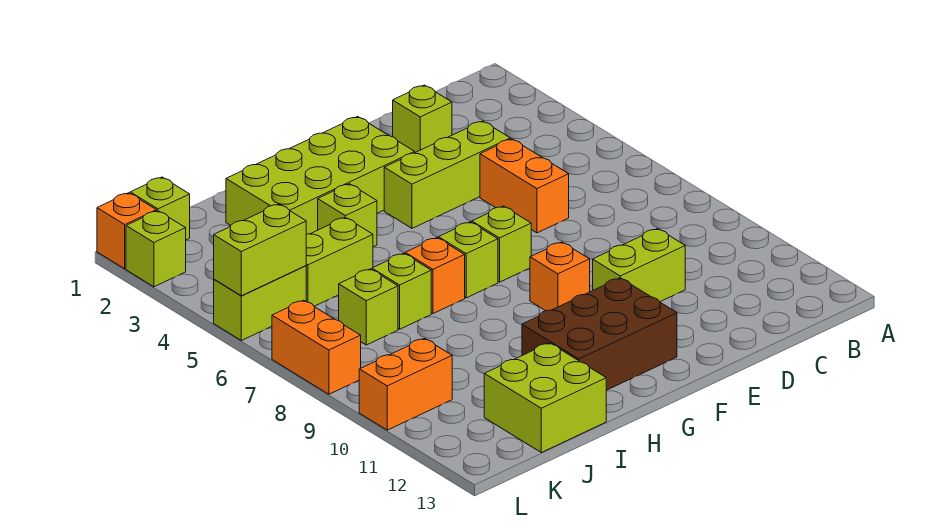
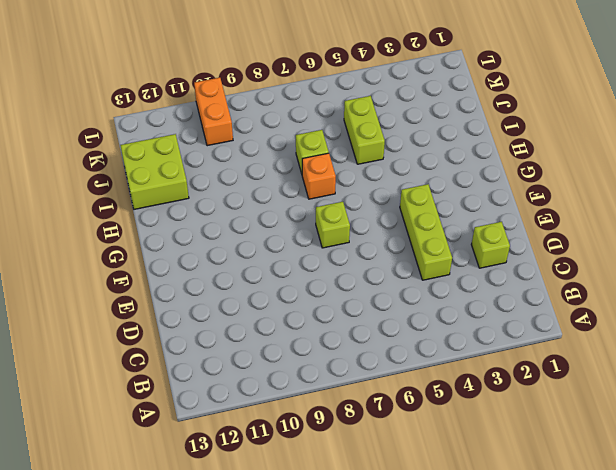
none -> orange 1x2 brick [480,139,569,233]
none -> lime 1x2 brick [593,229,685,302]
none -> lime 2x4 brick [226,117,415,234]

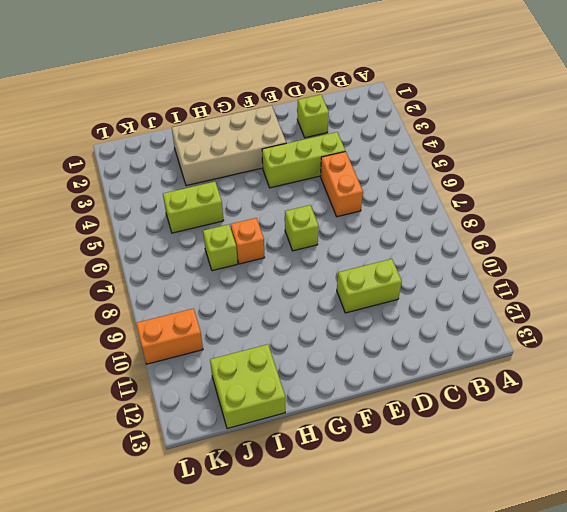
tan 2x4 brick [172,105,286,186] -> lime 2x4 brick [226,117,415,234]
none -> orange 1x1 brick [530,242,590,311]
none -> brown 2x3 brick [522,278,677,390]
none -> lime 1x1 brick [438,222,498,298]

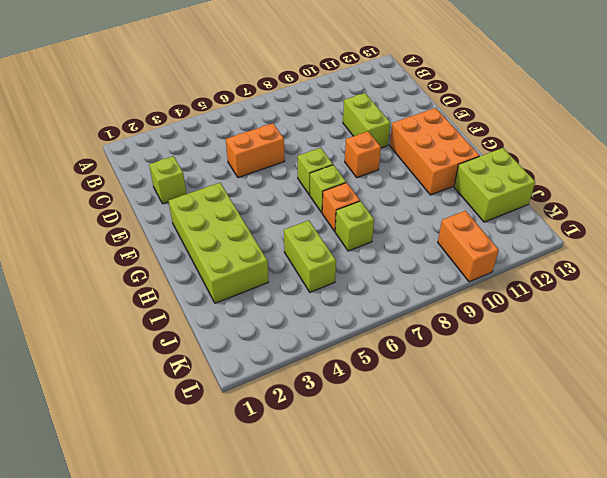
orange 2x3 brick [390,108,480,195] -> brown 2x3 brick [522,278,677,390]
none -> lime 1x3 brick [384,121,510,228]
none -> lime 1x1 brick [318,184,377,247]
none -> lime 1x1 brick [339,269,398,345]

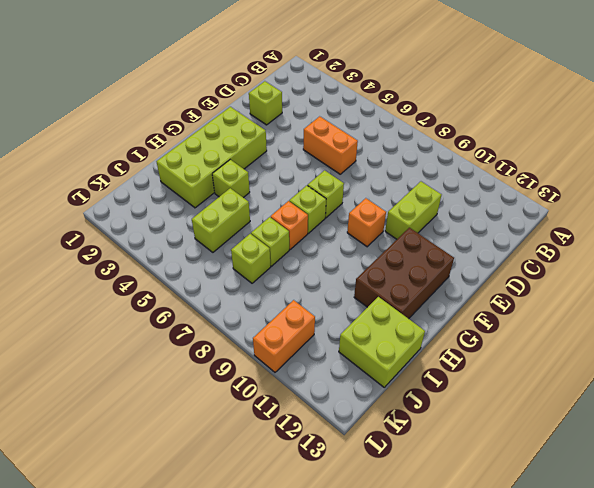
none -> lime 1x3 brick [384,121,510,228]
none -> lime 1x1 brick [130,177,190,240]
none -> lime 1x2 brick [214,266,306,341]

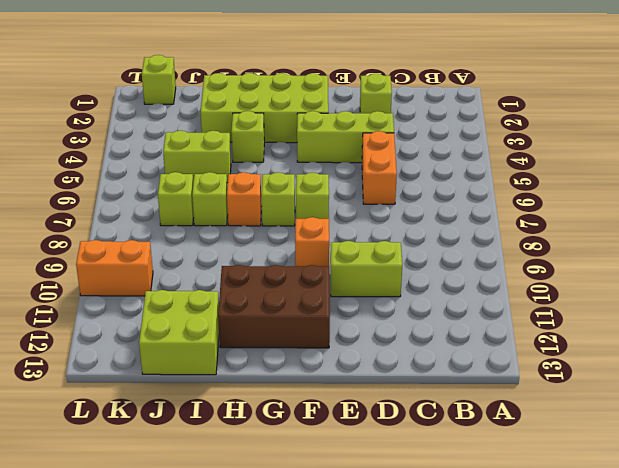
none -> lime 1x2 brick [214,266,306,341]
none -> orange 1x1 brick [97,193,156,269]
none -> lime 1x1 brick [126,211,186,287]

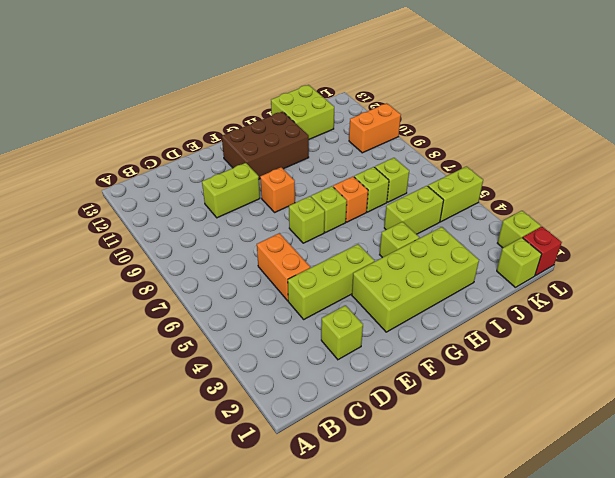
red 1x1 brick [523,227,562,276] -> orange 1x1 brick [97,193,156,269]
none -> orange 1x2 brick [272,300,361,394]
none -> lime 1x2 brick [214,204,306,296]

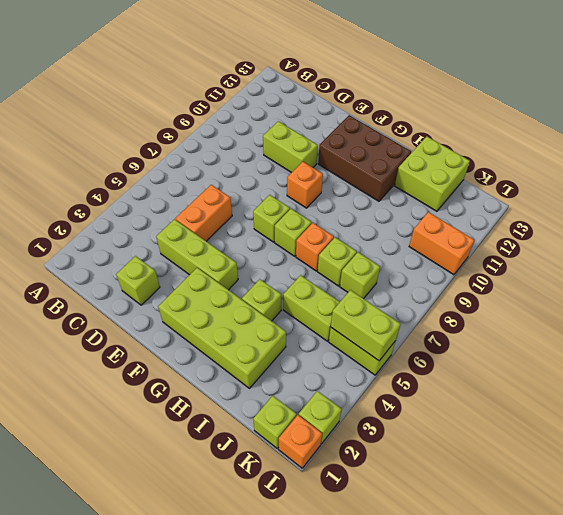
none -> orange 1x2 brick [272,300,361,394]

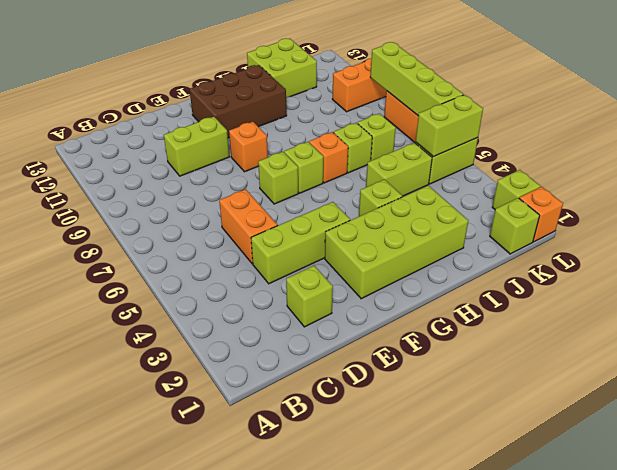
lime 1x4 brick [370,42,463,116] -> none

